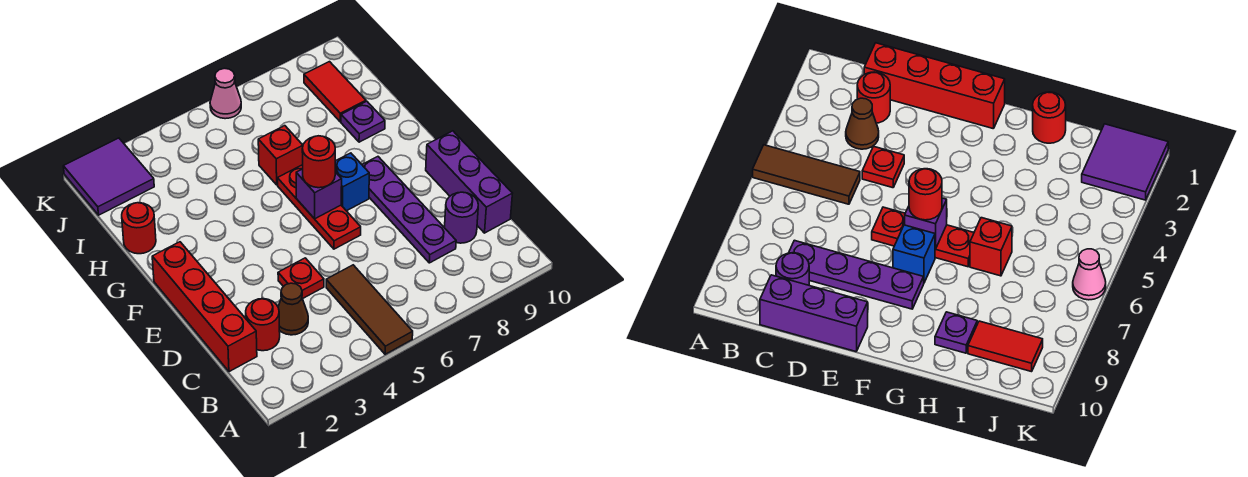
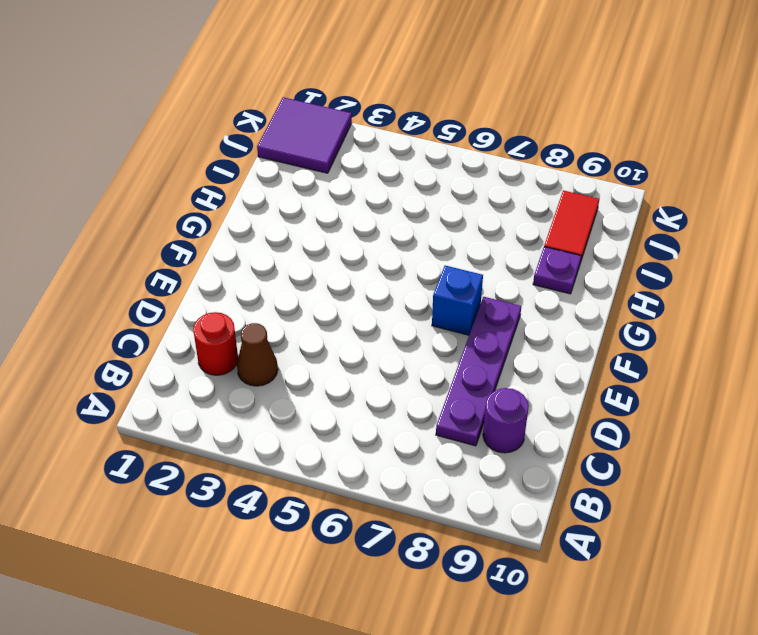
none -> brown 1x3 tile [326,265,413,354]
none -> red 1x4 brick [152,242,257,372]
none -> purple 1x3 brick [426,131,512,233]

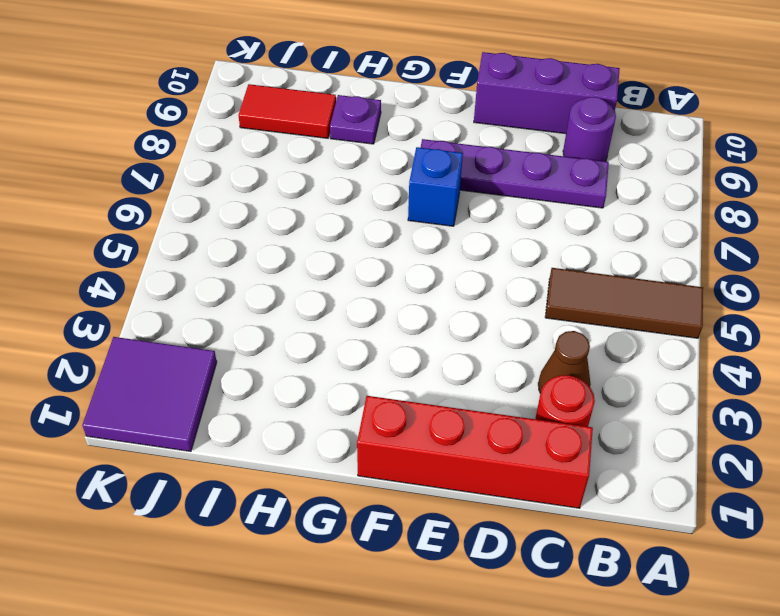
none -> red 1x1 plate [278,258,324,299]
none -> red 1x3 plate [277,165,361,249]
none -> red 1x1 round brick [122,203,156,254]

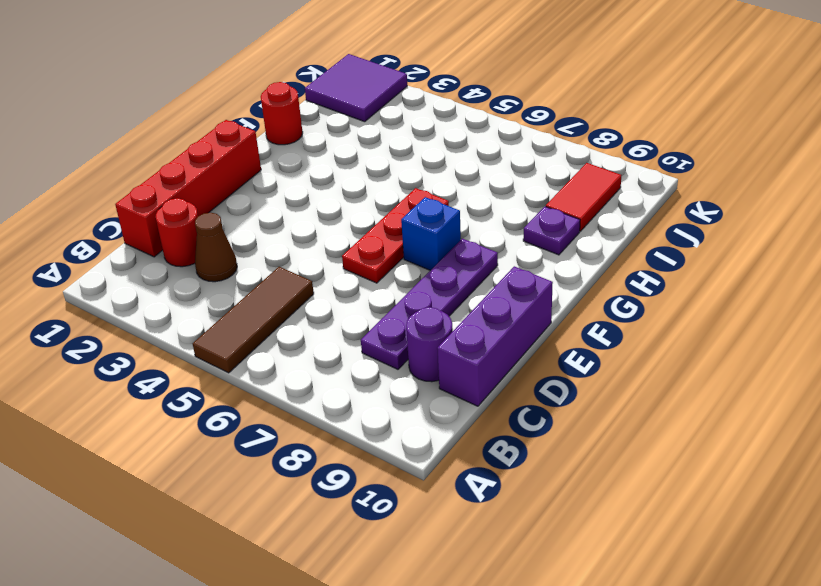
none -> red 1x1 plate [278,258,324,299]
none -> red 1x1 brick [258,126,303,185]
none -> pink 1x1 cone [210,68,241,119]

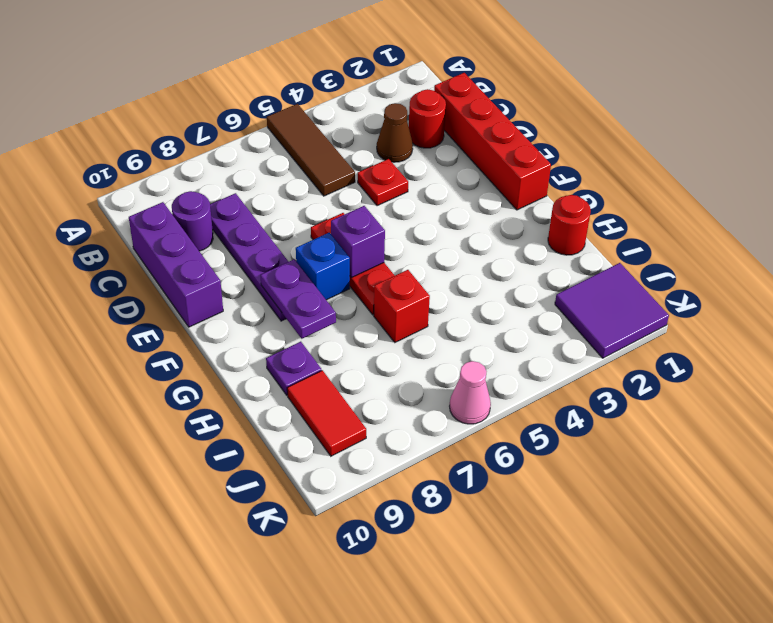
purple 1x2 plate [261,259,336,339] -> none
none -> red 1x1 round brick [302,136,335,188]

